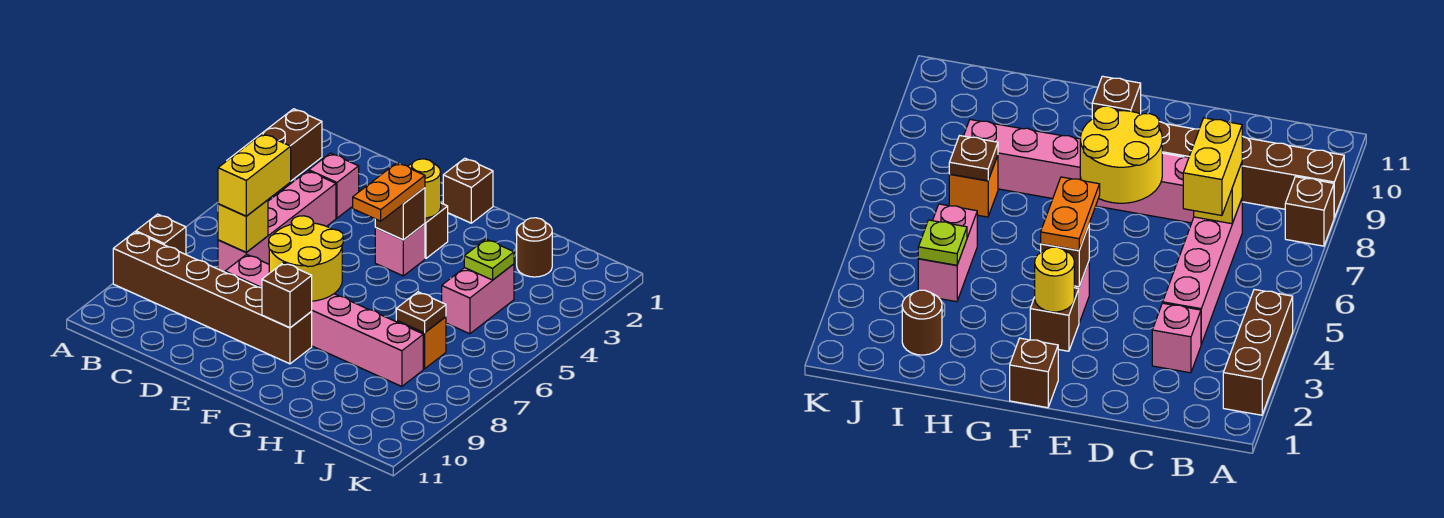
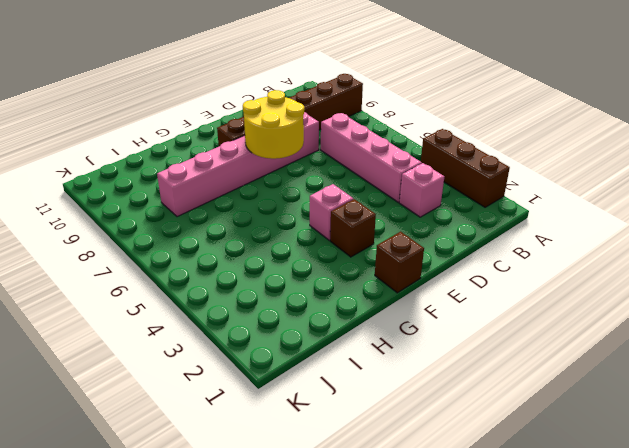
none -> brown 1x1 brick [136,214,186,255]
none -> brown 1x1 round brick [517,218,552,277]
none -> pink 1x2 brick [442,264,514,334]

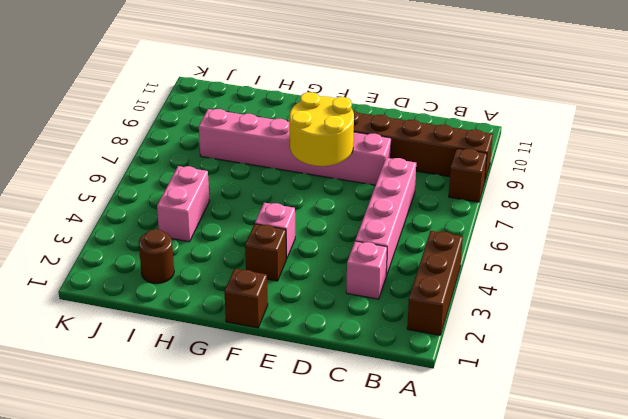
none -> orange 1x1 brick [396,317,446,369]
none -> yellow 1x1 brick [218,200,268,252]
none -> yellow 1x1 round brick [408,159,441,218]

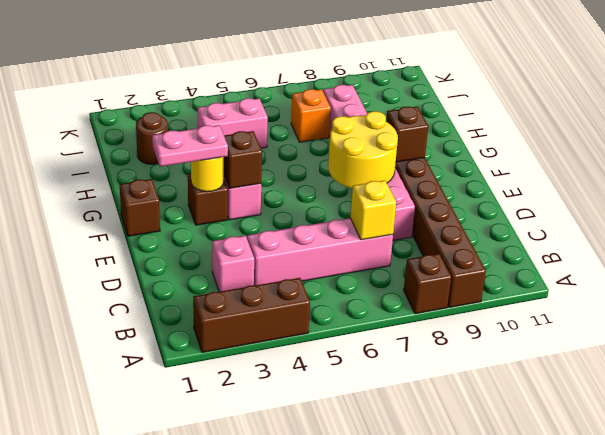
pink 1x2 plate [152,125,228,167] -> none
none -> lime 1x1 plate [464,239,514,280]
none -> brown 1x1 plate [396,292,446,333]
none -> yellow 1x2 brick [218,134,291,216]

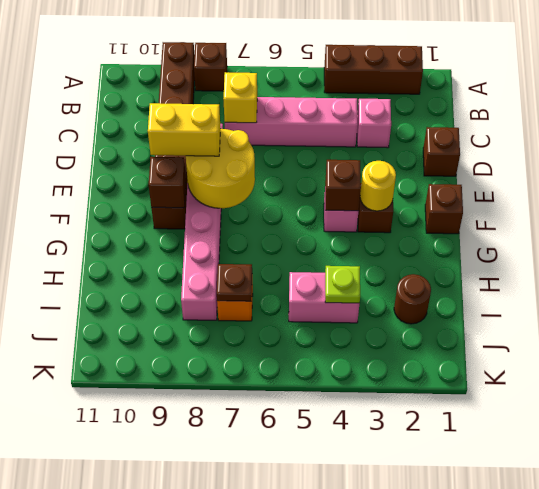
brown 1x1 brick [423,127,460,176] -> none
yellow 1x2 brick [148,103,221,156] -> yellow 1x2 brick moved to [218,134,291,216]
none -> orange 1x2 plate [353,163,425,221]

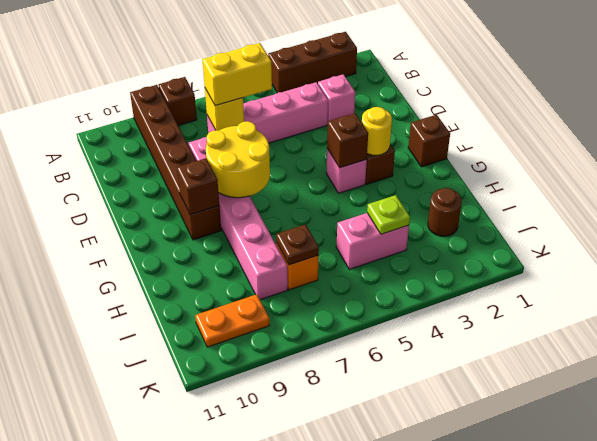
orange 1x2 plate [195,294,269,347] -> orange 1x2 plate moved to [353,163,425,221]

